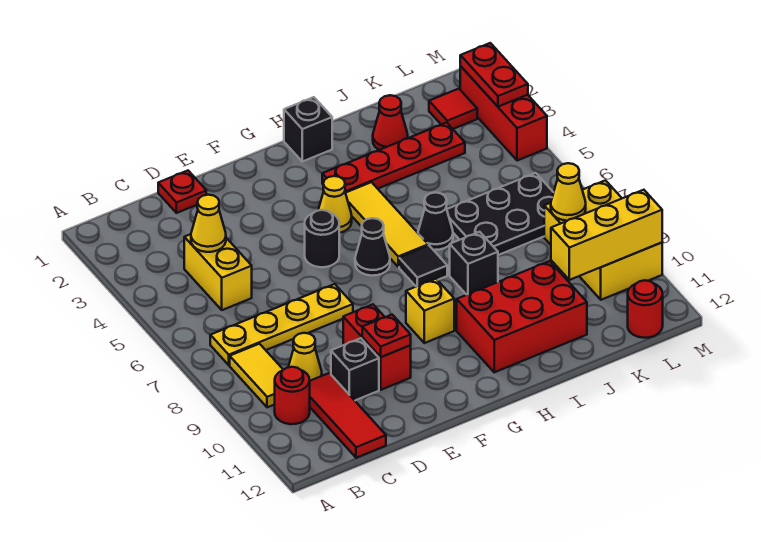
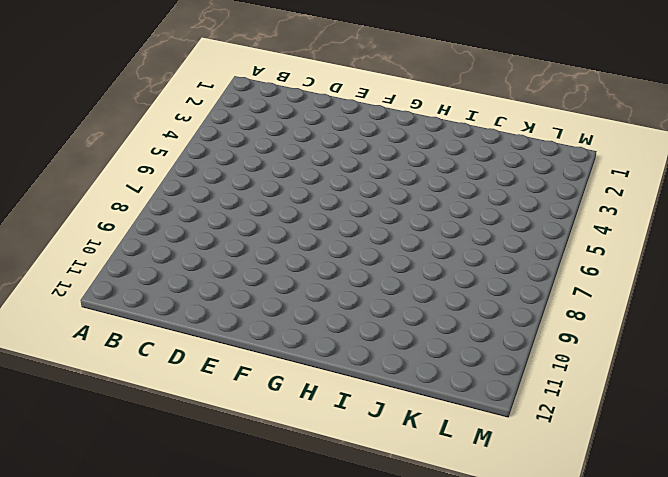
none -> yellow 1x4 plate [210,284,353,365]
none -> yellow 1x2 tile [230,344,283,407]
none -> red 1x1 round brick [275,367,310,424]
none -> yellow 1x2 brick [184,234,252,310]

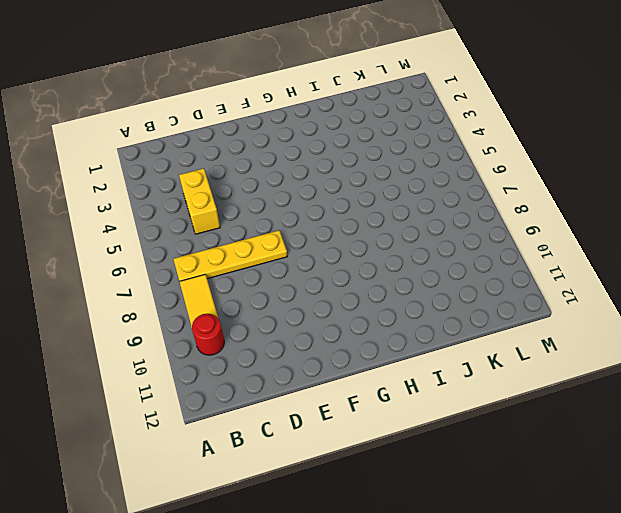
none -> yellow 1x1 cone [289,333,322,381]
none -> red 1x3 tile [310,373,386,458]
none -> red 1x1 plate [158,171,206,213]
none -> black 1x1 brick [331,338,379,400]

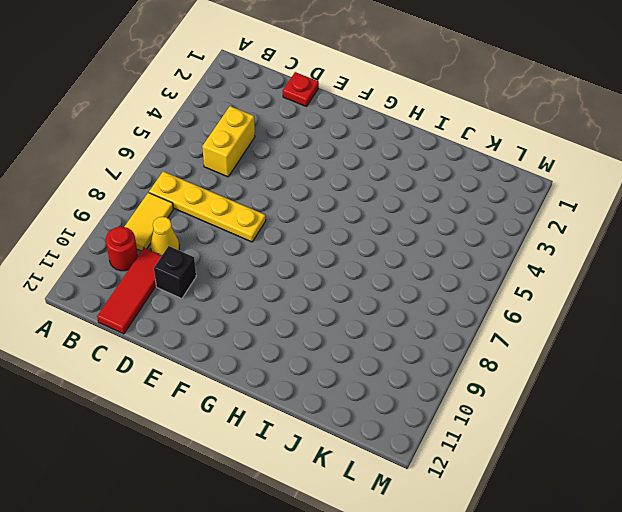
none -> red 1x2 brick [343,304,411,390]
none -> black 1x1 round brick [305,210,339,267]
none -> yellow 1x1 cone [318,176,352,233]
none -> black 1x1 cone [355,218,390,276]

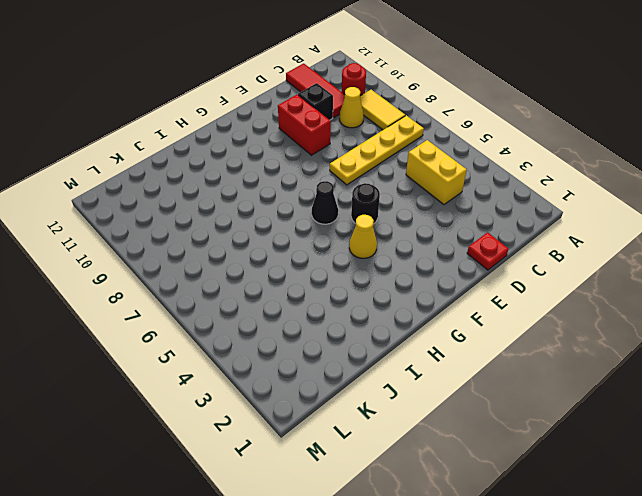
none -> yellow 1x1 brick [406,279,454,343]
none -> black 1x1 brick [284,97,332,162]
none -> red 1x4 plate [322,123,465,193]
none -> yellow 1x3 tile [346,182,428,267]

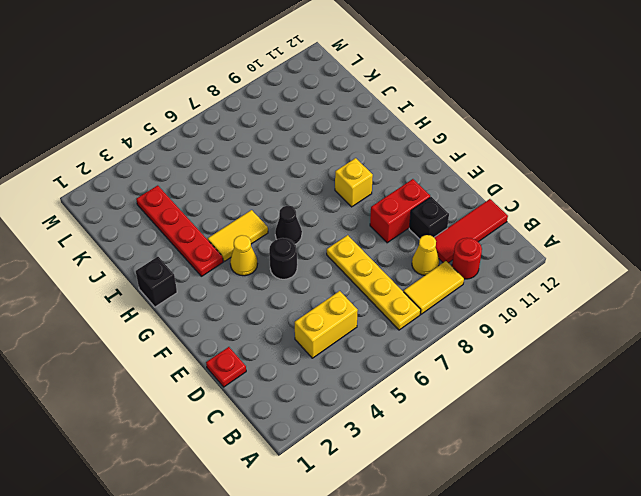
yellow 1x2 tile [208,210,268,261] -> yellow 1x3 tile [346,182,428,267]
none -> black 1x1 tile [399,245,447,286]
none -> red 2x3 brick [457,261,587,372]
none -> black 1x1 cone [418,193,453,250]
none -> black 1x1 brick [450,232,498,295]

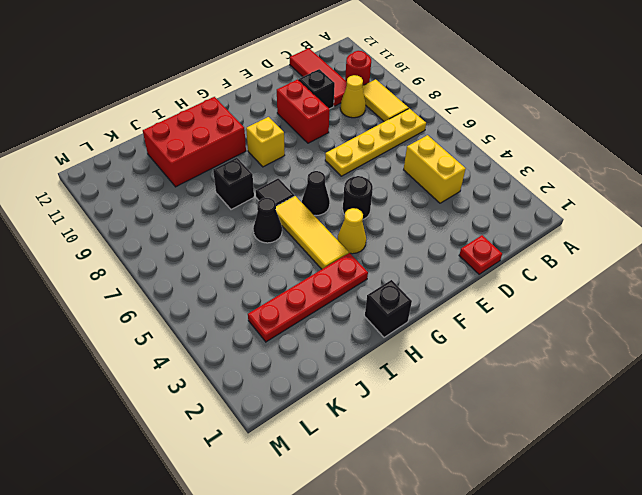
none -> red 1x1 cone [373,95,408,150]
none -> black 2x3 plate [447,173,554,255]
none -> red 1x1 tile [429,89,477,129]
none -> yellow 2x3 brick [544,180,662,300]

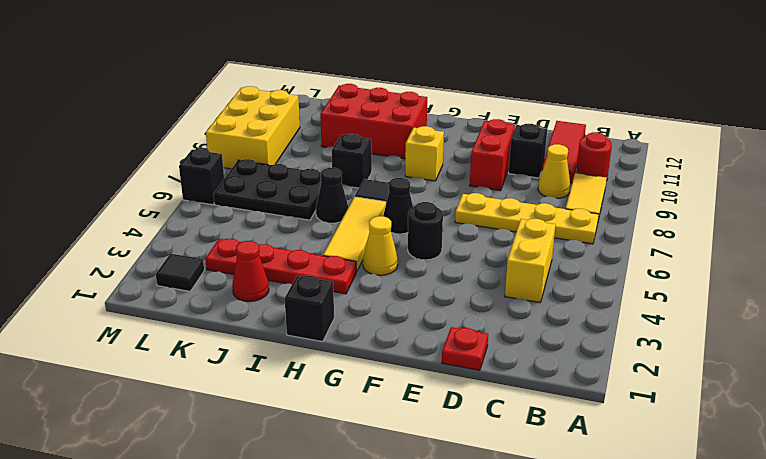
black 1x1 tile [156,254,204,291] -> red 1x1 tile [429,89,477,129]
black 1x1 brick [179,148,224,205] -> none
none -> red 1x1 round brick [628,280,663,338]
none -> red 1x3 brick [460,66,547,161]
none -> yellow 1x1 cone [191,195,226,252]
none -> red 1x1 plate [362,315,411,357]

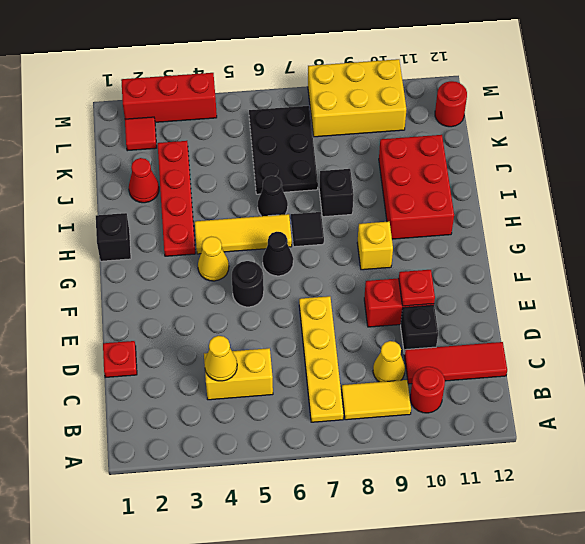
none -> yellow 1x3 brick [551,190,662,280]
none -> yellow 1x1 cone [551,163,586,221]
none -> red 1x2 plate [460,43,528,107]

